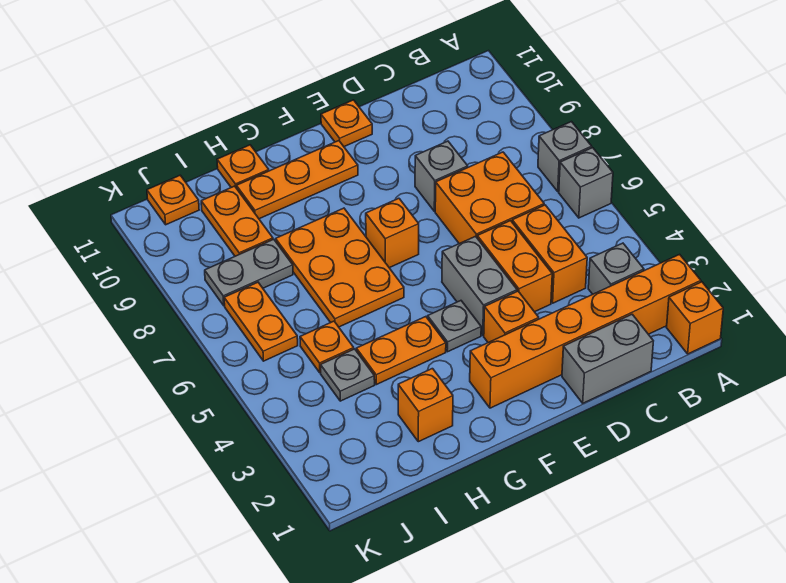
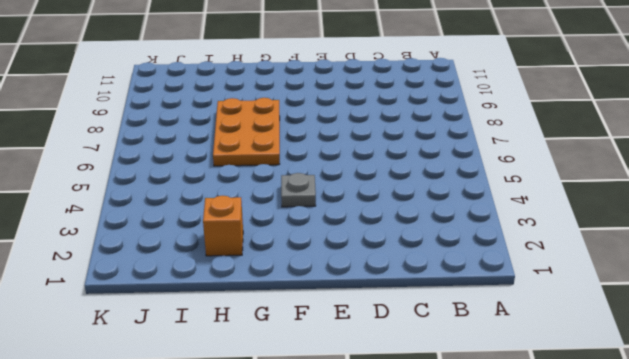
none -> orange 1x1 brick [666,282,723,354]
none -> orange 1x6 brick [470,254,701,408]
none -> grey 1x1 brick [559,148,613,218]

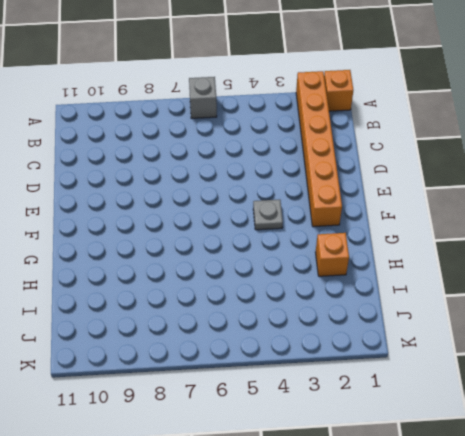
none -> grey 1x1 brick [538,122,592,191]
none -> grey 1x1 brick [588,243,644,294]
none -> grey 1x2 brick [562,314,653,403]

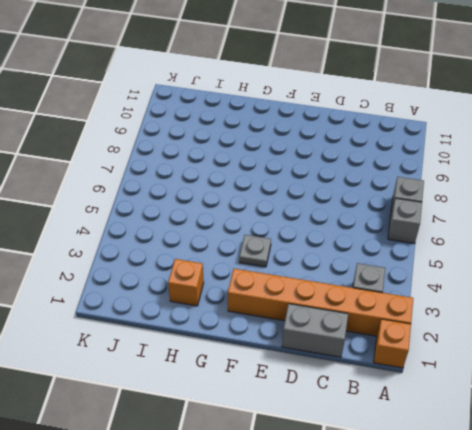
none -> orange 1x2 brick [512,205,587,303]
none -> orange 2x2 brick [435,152,544,244]
none -> orange 1x2 brick [477,221,552,312]

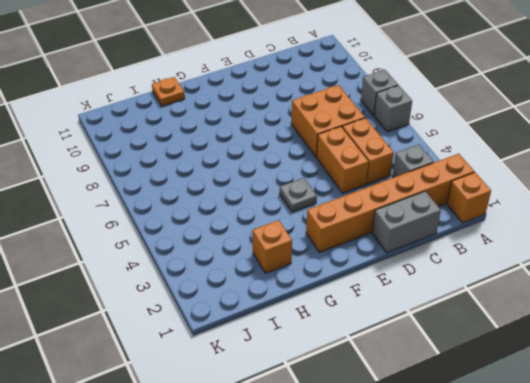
none -> grey 1x1 brick [415,141,468,211]
none -> orange 1x1 brick [484,291,539,343]
none -> grey 1x2 brick [442,236,517,335]

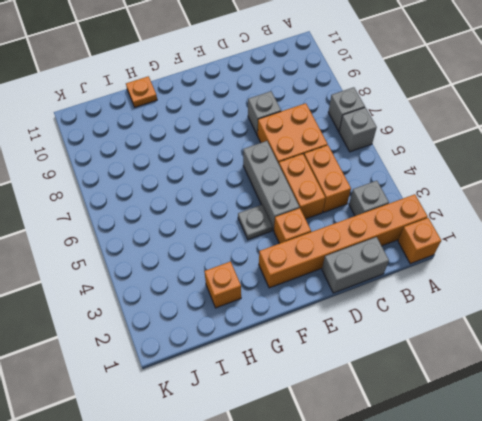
grey 1x3 brick [243,141,299,231] -> grey 1x2 brick [442,236,517,335]
none -> orange 1x1 plate [321,100,372,147]
none -> orange 1x1 brick [366,198,419,268]
none -> orange 1x3 plate [236,141,358,219]

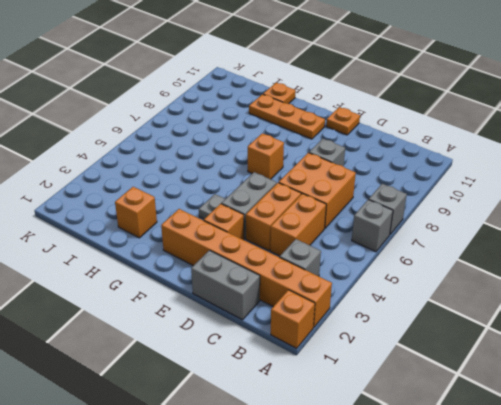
none -> orange 1x2 plate [356,317,446,385]
none -> orange 2x3 plate [276,208,404,327]
none -> grey 1x1 plate [321,349,375,401]

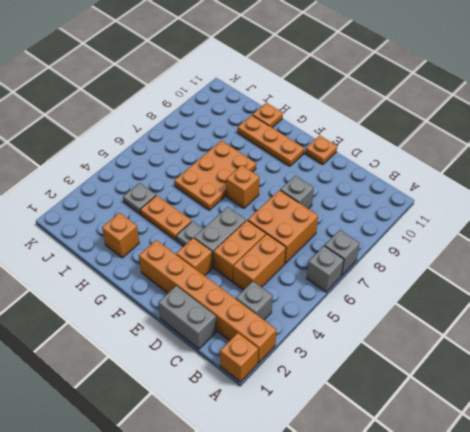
none -> orange 1x1 plate [300,321,354,373]
none -> grey 1x2 plate [205,239,293,306]
none -> orange 1x2 plate [201,186,273,256]

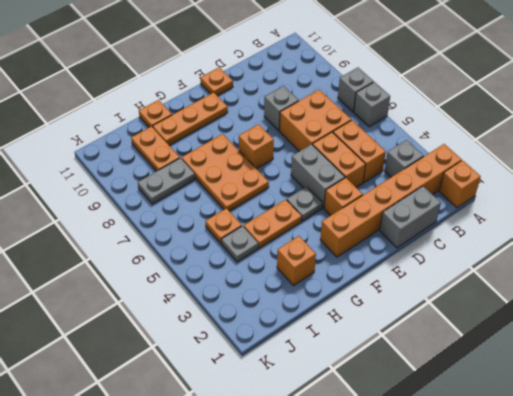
none -> orange 1x2 plate [224,282,298,361]
none -> orange 1x1 plate [147,175,199,225]

